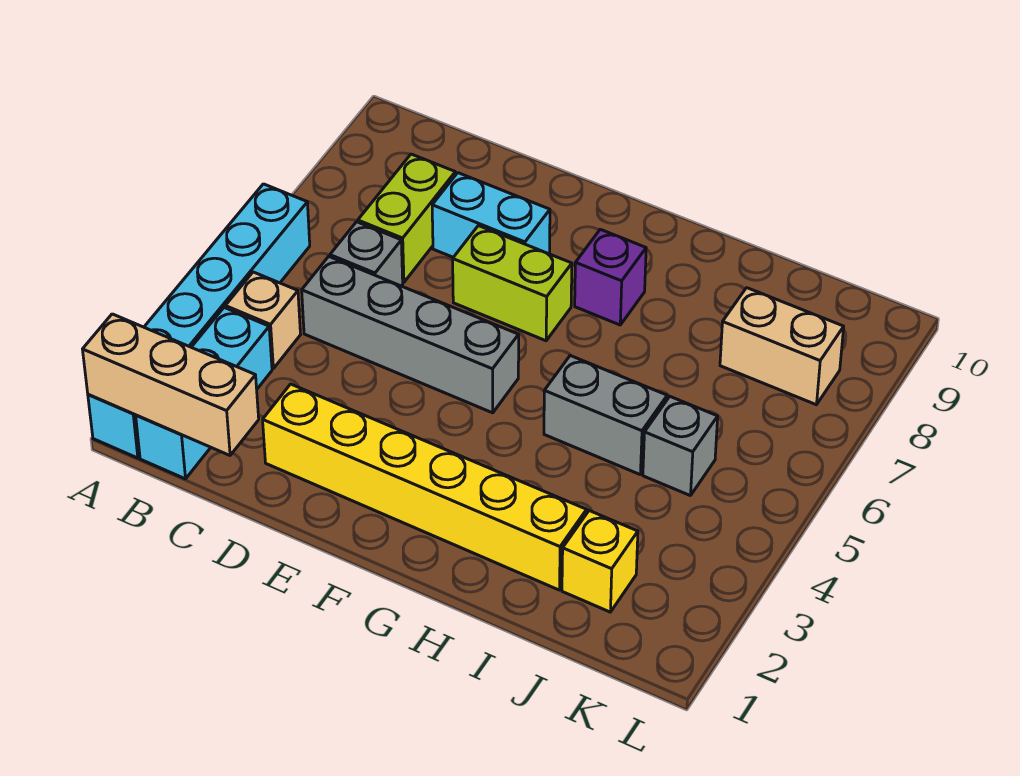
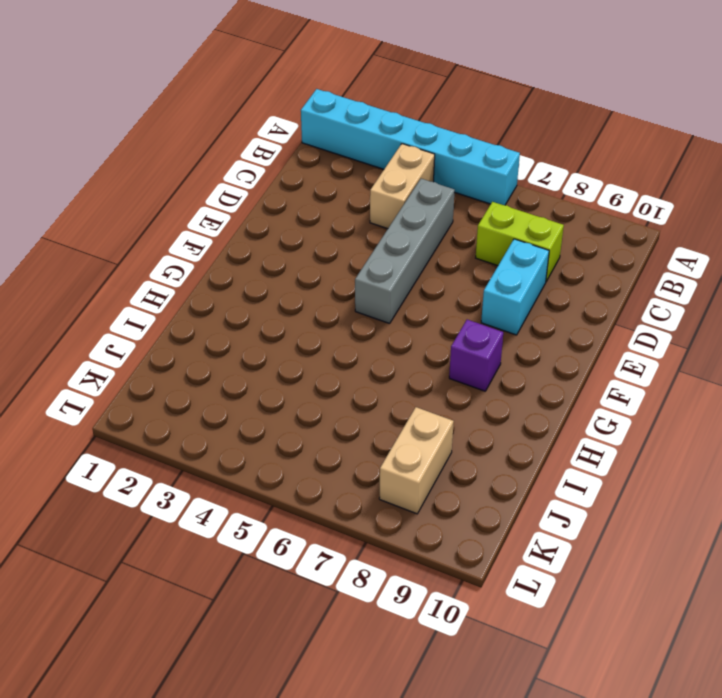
tan 1x2 brick [370,144,435,229] -> tan 1x1 brick [225,272,301,368]
none -> cyan 1x3 brick [136,308,272,479]
none -> grey 1x1 brick [330,222,403,286]
none -> yellow 1x6 brick [263,384,587,590]

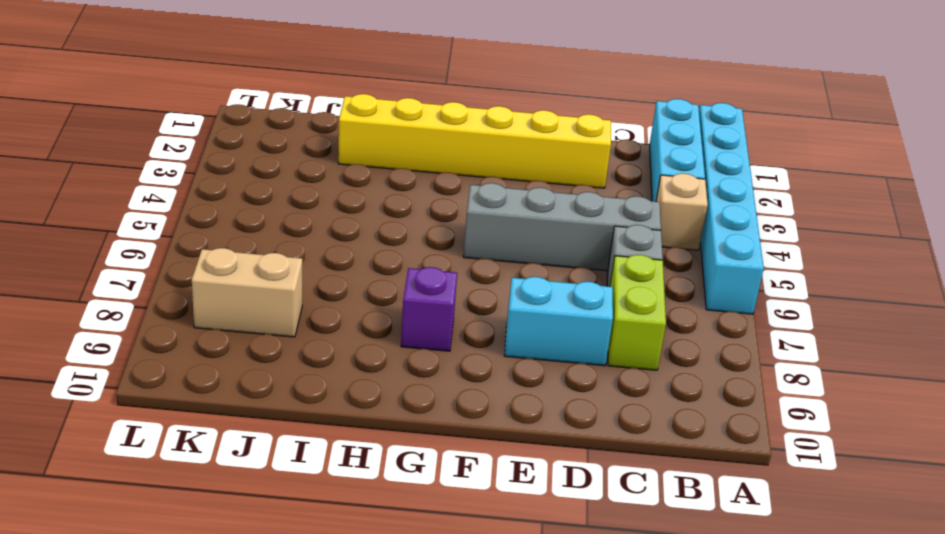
none -> lime 1x2 brick [453,226,572,341]
none -> grey 1x2 brick [544,356,667,474]
none -> yellow 1x1 brick [562,511,638,612]

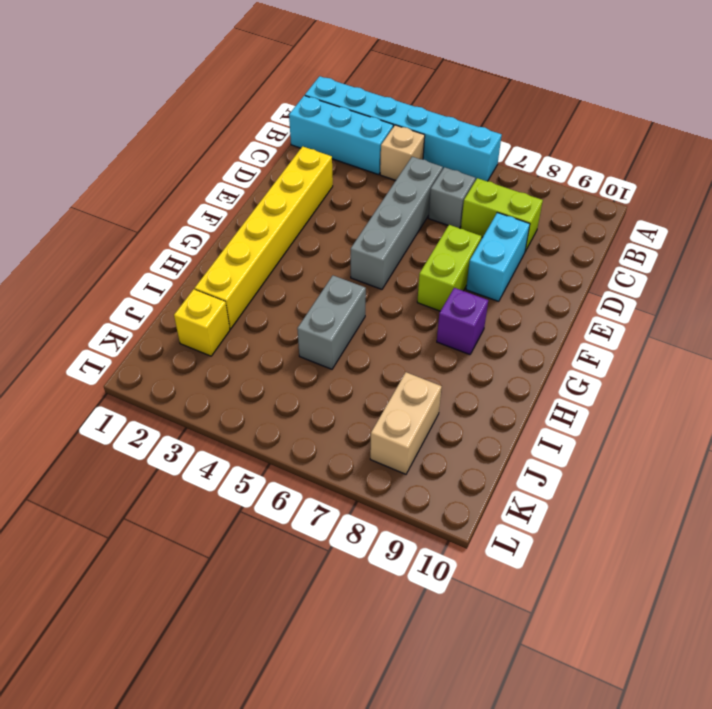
none -> grey 1x1 brick [643,397,718,496]
none -> tan 1x3 brick [83,314,259,455]

